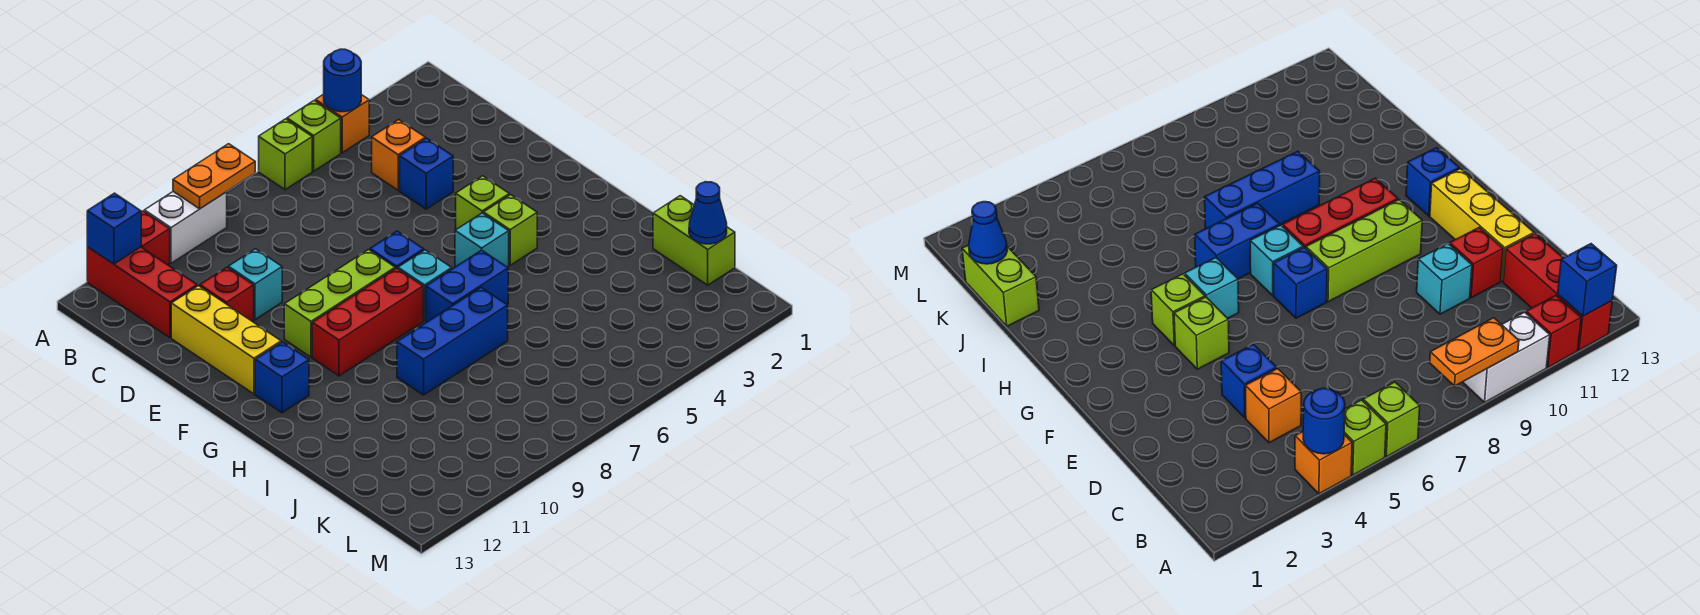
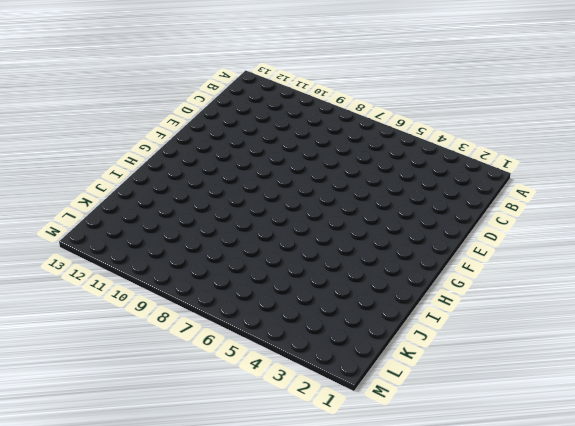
none -> orange 1x1 brick [316,94,369,153]
none -> lime 1x1 brick [287,101,341,171]
none -> lime 1x1 brick [259,119,312,190]

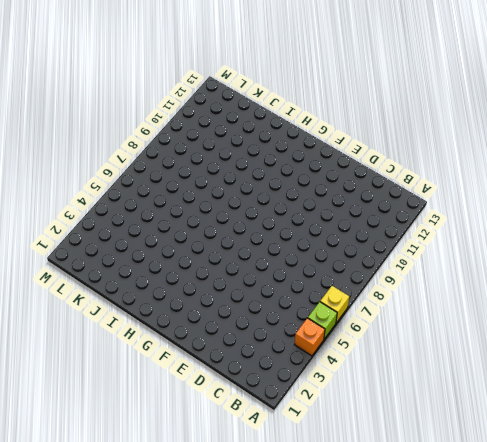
yellow 1x1 brick [320,286,349,323] -> lime 1x1 brick [259,119,312,190]
none -> white 1x2 brick [144,192,227,263]
none -> red 1x1 brick [141,211,170,265]
none -> red 1x3 brick [87,247,197,338]

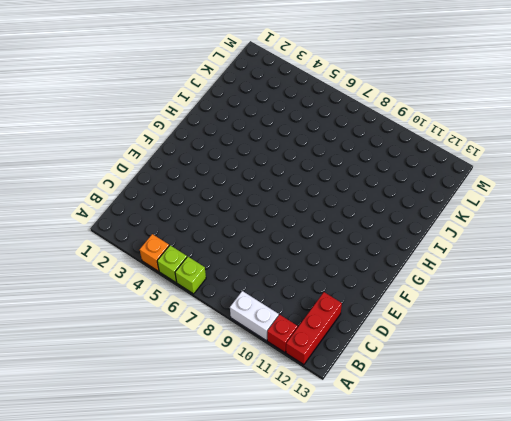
none -> orange 1x1 brick [372,120,425,190]
none -> blue 1x1 brick [400,138,453,209]
none -> cyan 1x1 brick [228,249,282,320]

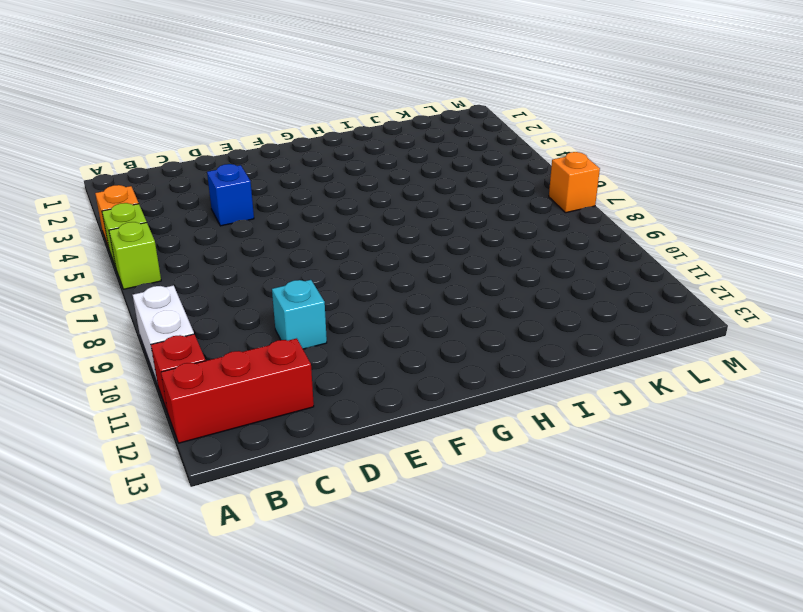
orange 1x1 brick [549,152,600,213] -> orange 1x1 brick moved to [372,120,425,190]
none -> red 1x1 brick [200,267,254,321]
none -> yellow 1x3 brick [171,286,281,394]
none -> lime 1x1 brick [456,176,509,229]

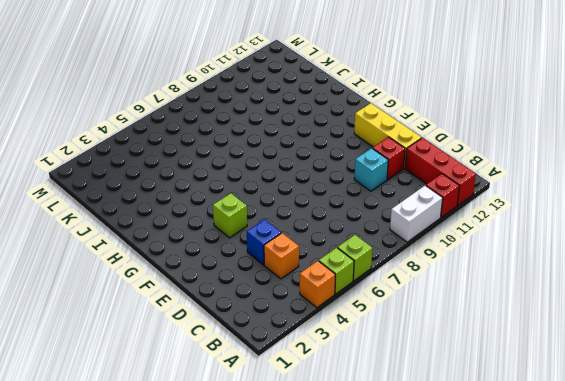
none -> blue 1x1 brick [370,231,424,269]
none -> lime 1x3 brick [284,250,395,357]
none -> lime 1x1 brick [484,195,537,265]

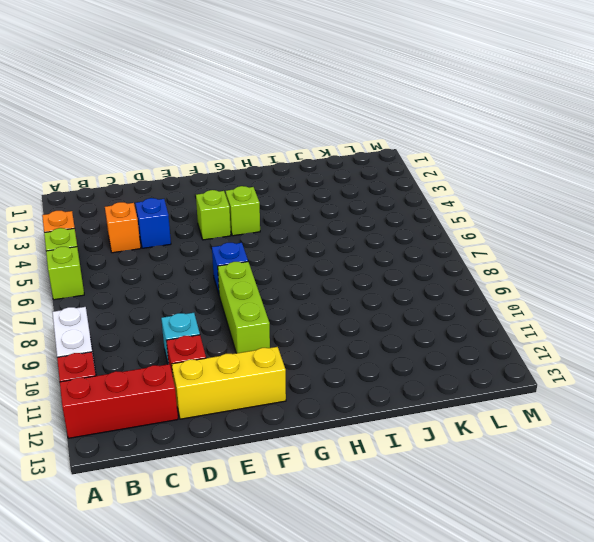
none -> cyan 1x1 brick [455,213,509,267]
none -> cyan 1x1 brick [398,250,452,321]
none -> red 1x3 brick [312,268,423,376]

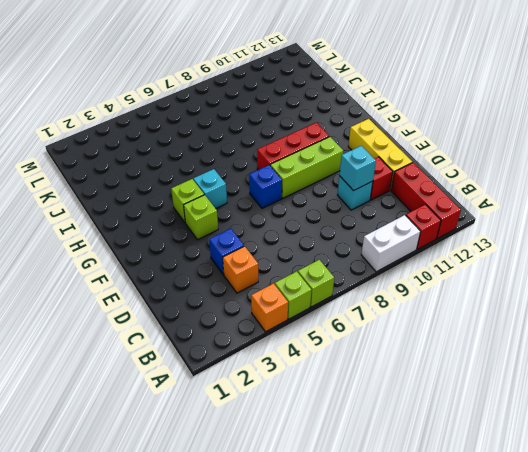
cyan 1x1 brick [339,146,376,191] -> cyan 1x1 brick moved to [398,250,452,321]
none -> blue 1x1 brick [255,342,309,413]
none -> blue 1x2 brick [426,250,508,322]
none -> blue 1x3 brick [397,288,508,395]

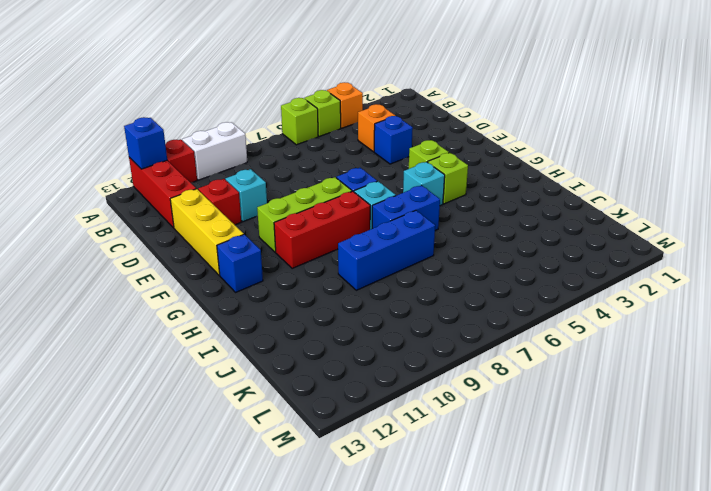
none -> lime 1x2 brick [653,196,735,285]
none -> blue 1x1 round brick [324,49,361,112]
none -> orange 1x2 plate [173,144,255,209]

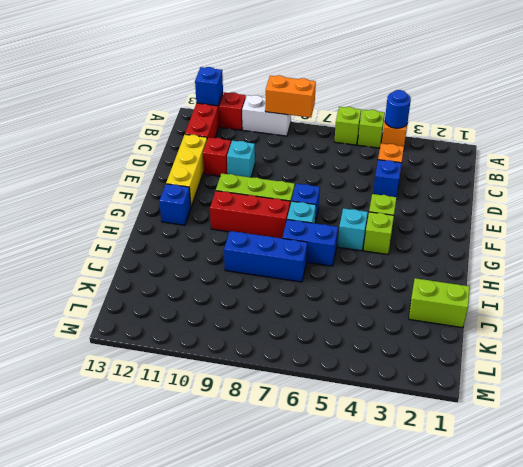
orange 1x2 brick [265,75,316,118] -> orange 1x2 plate [173,144,255,209]
lime 1x2 brick [409,278,470,328] -> lime 1x2 brick turned to [653,196,735,285]
none -> blue 1x1 cone [689,182,727,244]

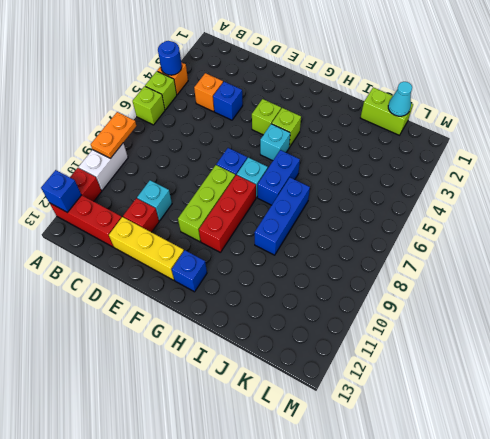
cyan 1x1 cone [388,82,412,116] -> blue 1x1 cone [689,182,727,244]

